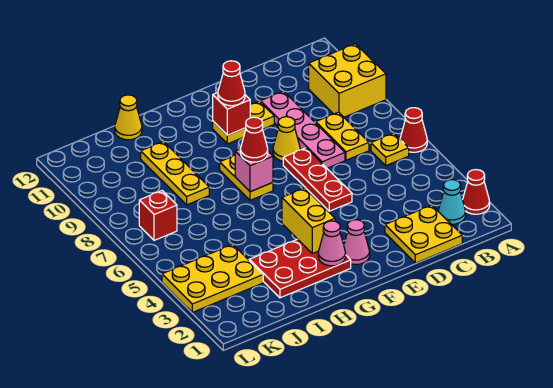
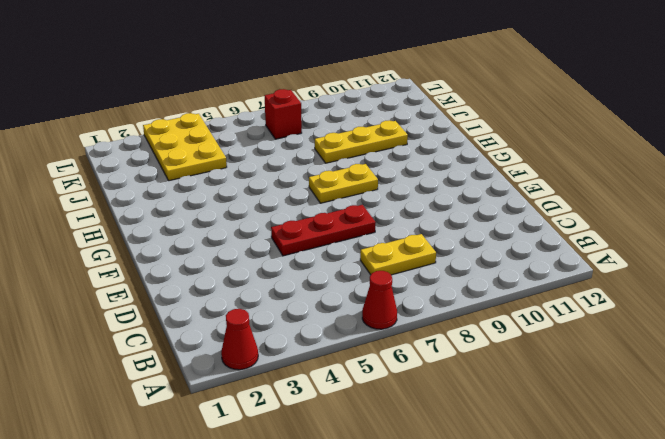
none -> yellow 2x2 brick [309,44,386,117]
none -> cyan 1x1 cone [438,180,466,224]
none -> yellow 1x1 plate [371,133,409,165]

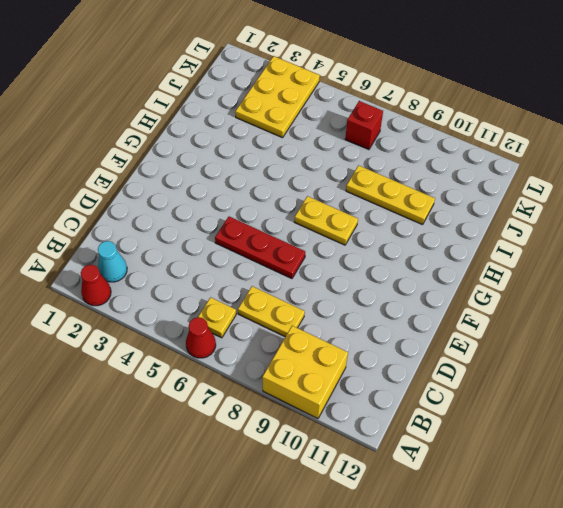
none -> yellow 2x2 plate [385,205,462,263]
none -> pink 1x4 plate [261,91,345,168]
none -> yellow 1x1 cone [273,117,300,161]

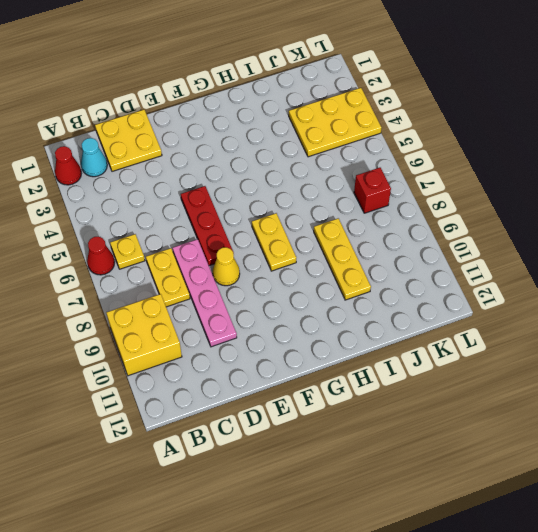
none -> yellow 1x2 plate [213,101,274,144]
none -> pink 1x1 cone [344,220,370,265]
none -> red 2x3 plate [250,239,351,298]

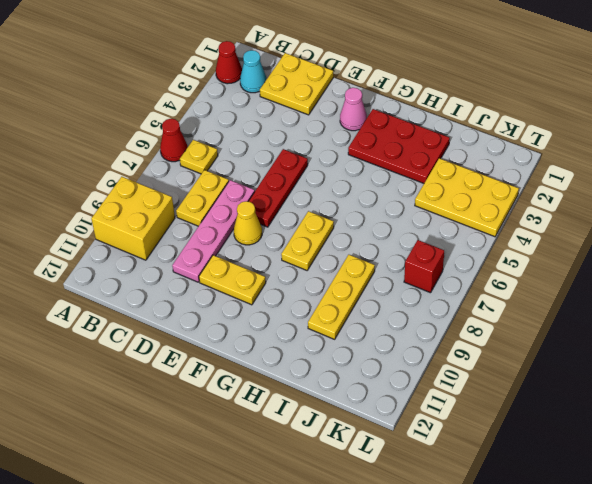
none -> yellow 1x1 cone [115,95,142,140]
none -> red 1x1 brick [213,93,250,135]
none -> pink 1x1 cone [318,221,346,266]

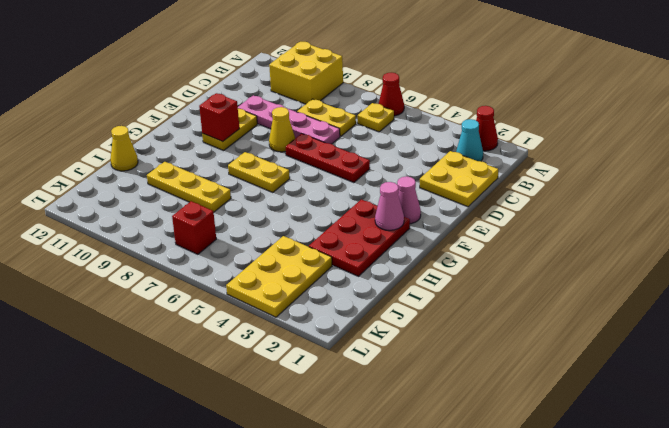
none -> yellow 1x2 brick [282,188,335,253]
none -> pink 1x1 brick [235,149,273,192]
none -> red 1x1 cone [218,61,245,106]

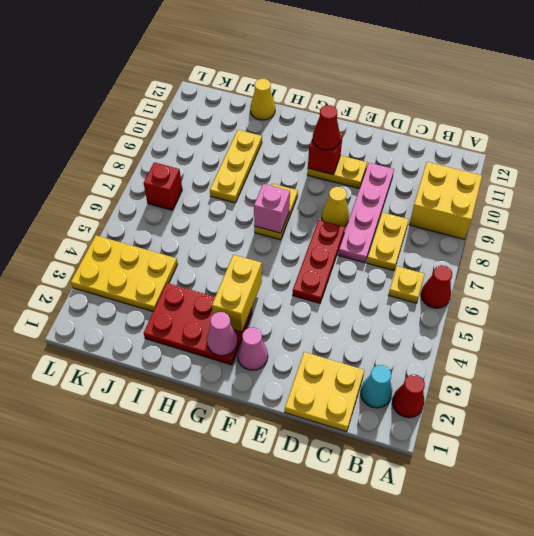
none -> red 1x1 cone [241,117,268,162]

